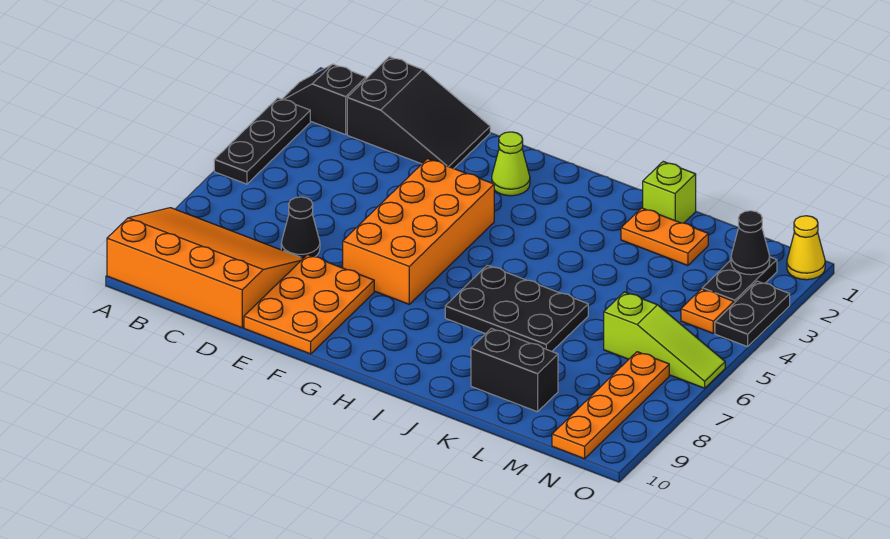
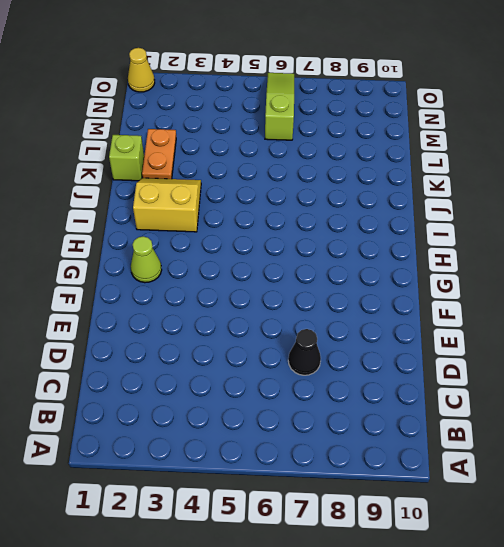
yellow 2x2 slope [133,178,201,232] -> none
none -> black 1x2 slope [282,64,366,135]
none -> black 1x3 plate [214,98,310,184]
none -> orange 3x4 slope [107,208,303,328]

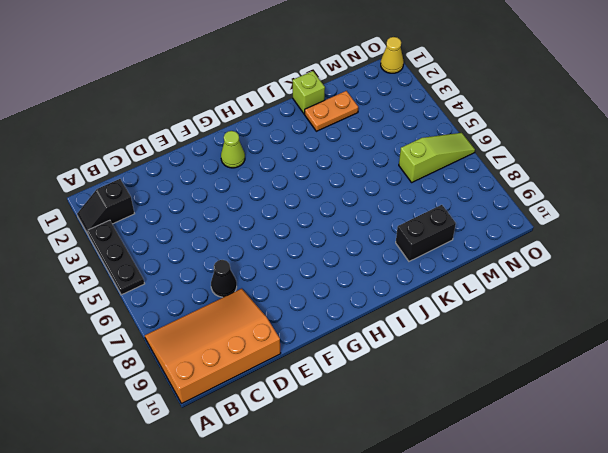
none -> black 2x3 slope [347,57,490,168]
none -> orange 2x3 plate [244,255,374,354]
none -> orange 2x4 brick [343,159,494,304]

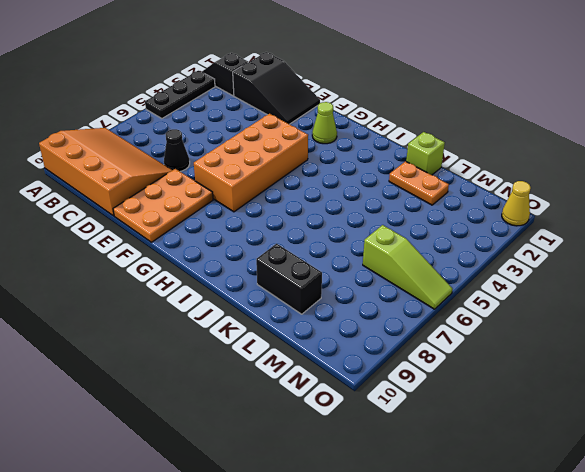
none -> black 2x3 plate [445,265,588,351]
none -> black 1x2 plate [702,257,777,303]
none -> orange 1x1 plate [681,289,734,333]

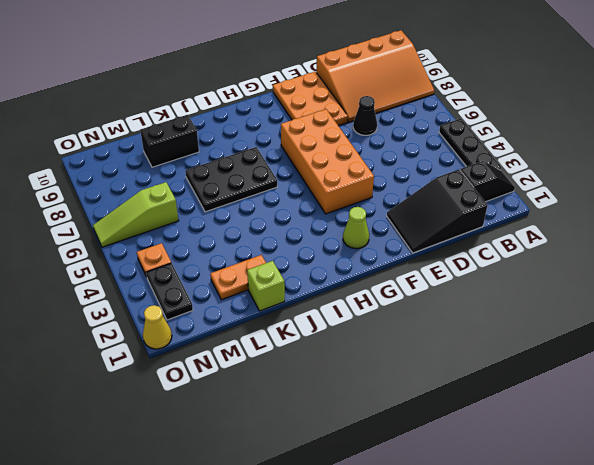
none -> orange 1x4 plate [552,352,669,459]
none -> black 1x2 plate [715,281,790,347]
none -> black 1x1 cone [731,211,770,275]

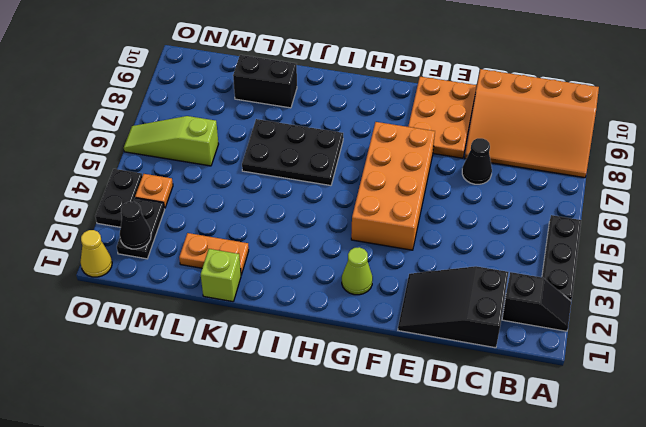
none -> orange 1x4 plate [552,352,669,459]

